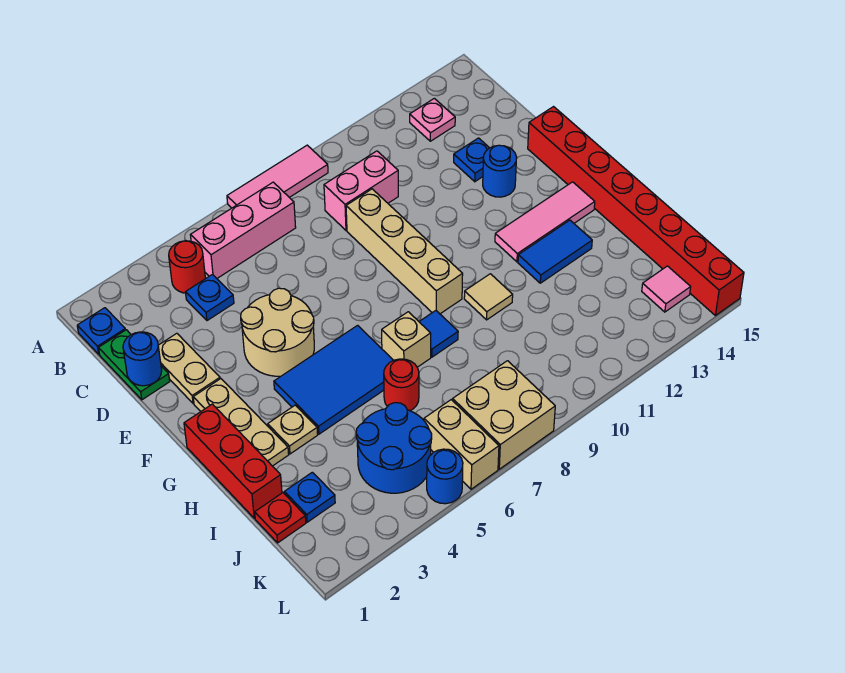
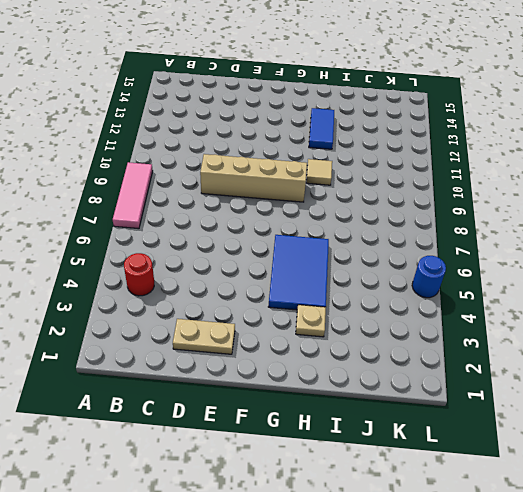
none -> blue 1x1 plate [77,308,125,354]
none -> pink 1x3 brick [191,182,296,278]
none -> pink 1x1 plate [410,98,455,141]
none -> green 1x2 plate [99,330,170,400]

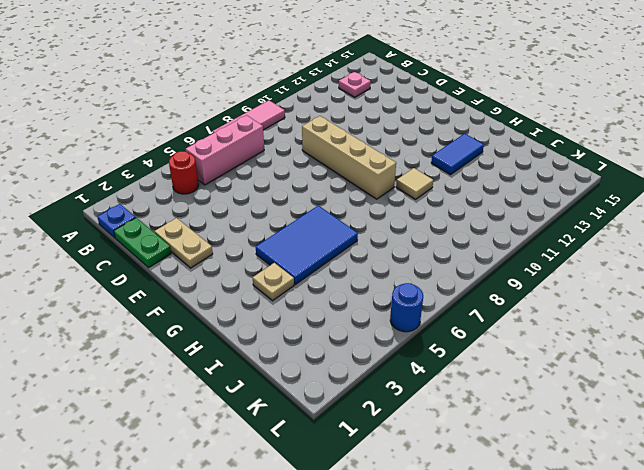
none -> blue 1x1 plate [186,275,234,321]
none -> pink 1x2 brick [324,151,398,230]
none -> blue 1x1 plate [454,138,489,182]
none -> tan 2x2 round brick [241,288,314,376]

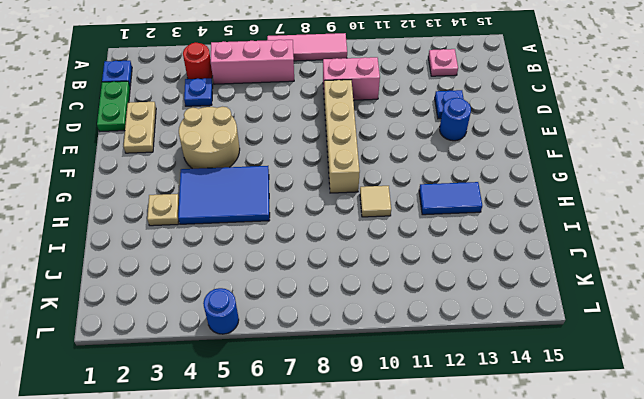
none -> red 1x8 brick [528,107,744,316]
none -> tan 1x3 plate [193,379,289,466]
none -> red 1x3 brick [184,404,282,518]
none -> pink 1x3 tile [495,182,595,262]

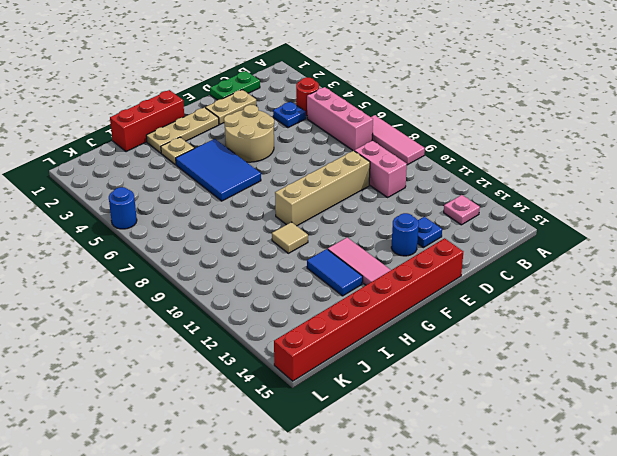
none -> blue 1x1 plate [77,308,125,354]
none -> tan 1x1 brick [382,312,431,367]
none -> blue 1x1 tile [419,311,458,357]
none -> red 1x1 round brick [384,359,419,411]

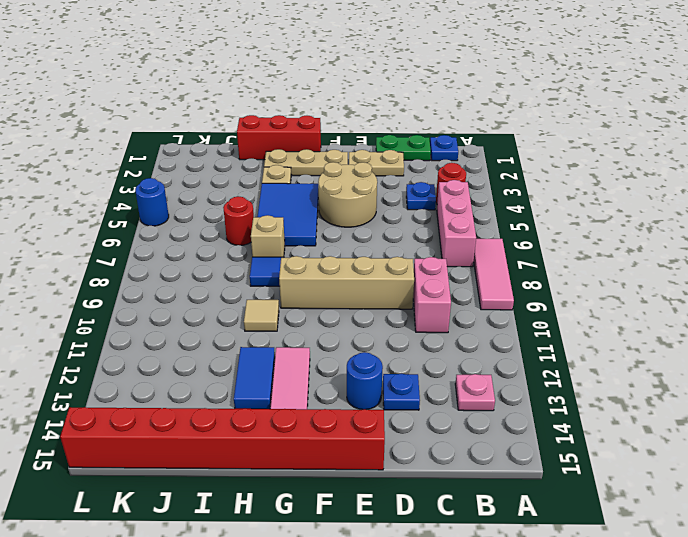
none -> red 1x1 plate [255,493,306,543]
none -> blue 1x1 plate [284,472,335,522]
none -> blue 2x2 round brick [356,403,432,493]
none -> tan 1x2 brick [424,400,499,489]

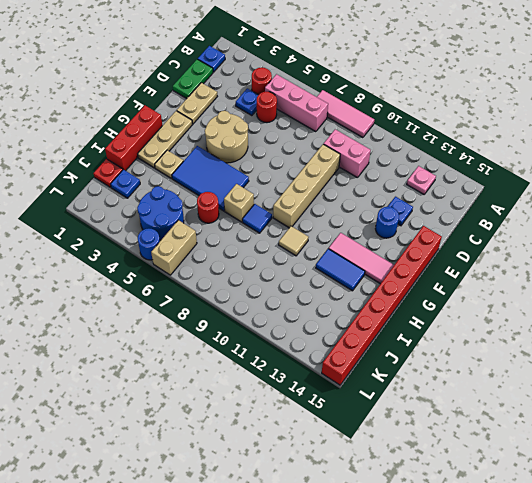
red 1x1 round brick [257,92,277,123] -> none
none -> tan 2x2 brick [453,361,555,469]
none -> pink 1x1 tile [642,266,691,312]
none -> blue 1x1 round brick [123,332,162,386]

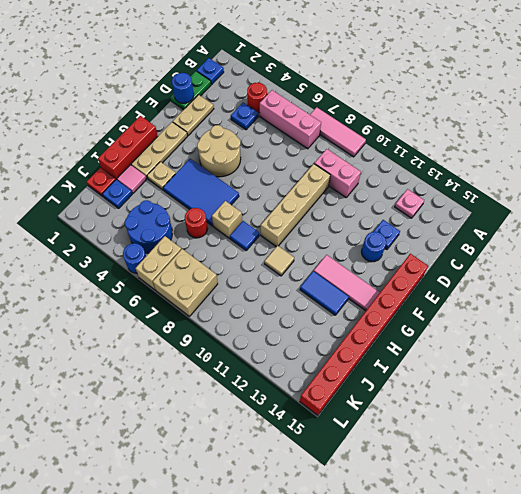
pink 1x1 tile [117,165,147,193] -> pink 1x1 tile moved to [642,266,691,312]

